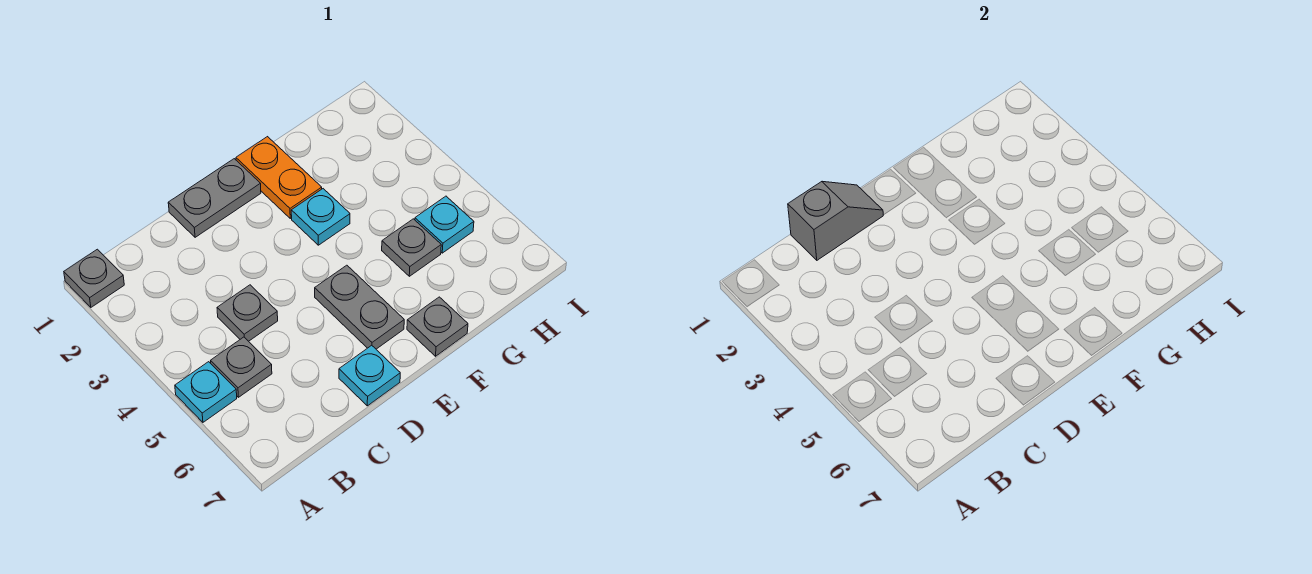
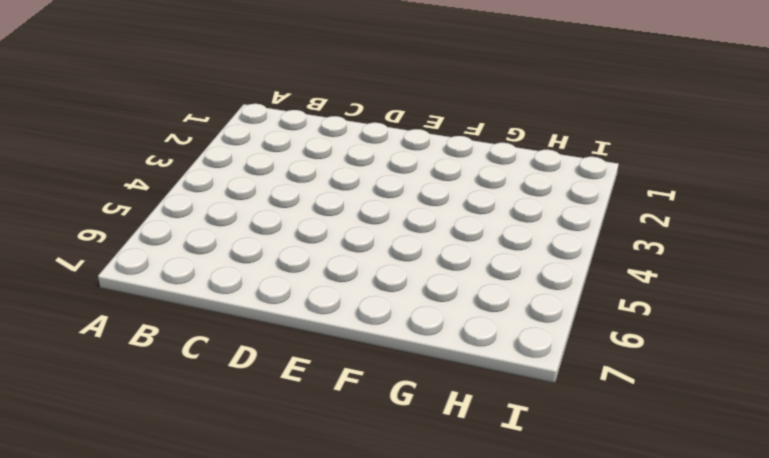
none -> grey 1x1 plate [64,249,124,307]
none -> cyan 1x1 plate [175,362,237,422]
none -> grey 1x1 plate [211,337,272,397]

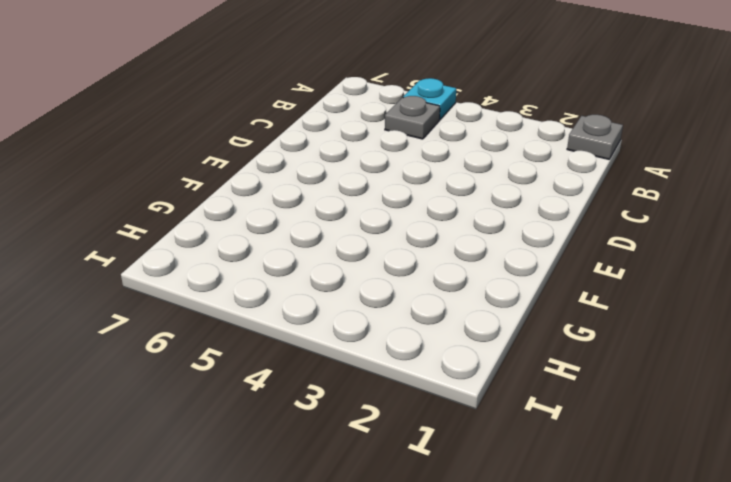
none -> grey 1x1 plate [217,285,278,341]
none -> grey 1x2 plate [168,159,261,237]
none -> cyan 1x1 plate [339,345,400,406]

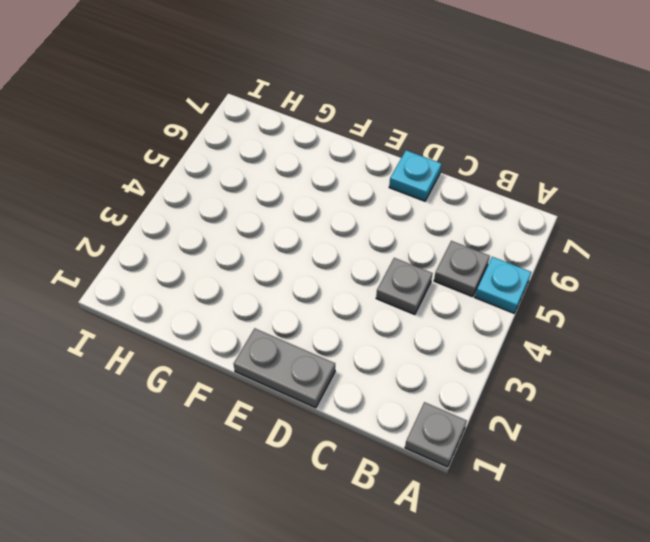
none -> grey 1x2 plate [315,265,404,349]
none -> orange 1x2 plate [236,137,322,218]
none -> cyan 1x1 plate [291,189,350,245]

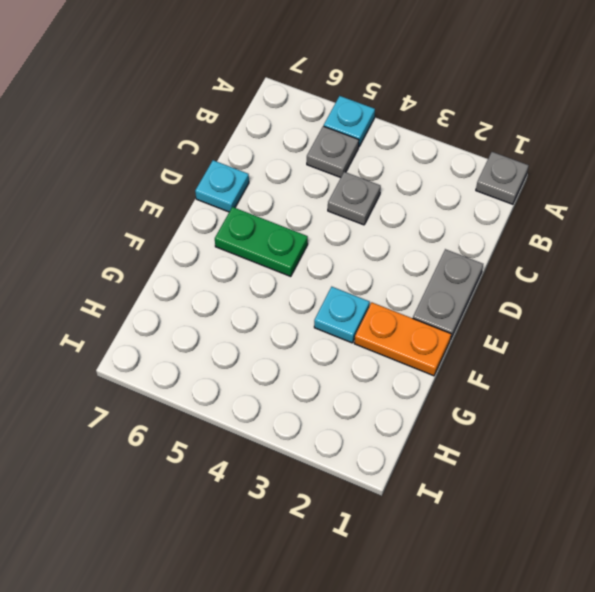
green 1x2 plate [215,207,308,276] -> grey 1x2 plate [315,265,404,349]
none -> grey 1x1 plate [407,297,468,356]
none -> grey 1x1 plate [382,219,441,276]
none -> cyan 1x1 plate [415,196,474,253]

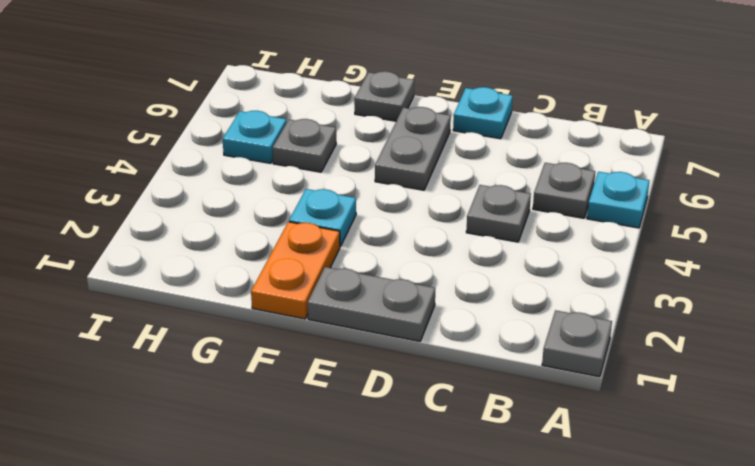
none -> grey 1x2 slope [788,181,883,260]

